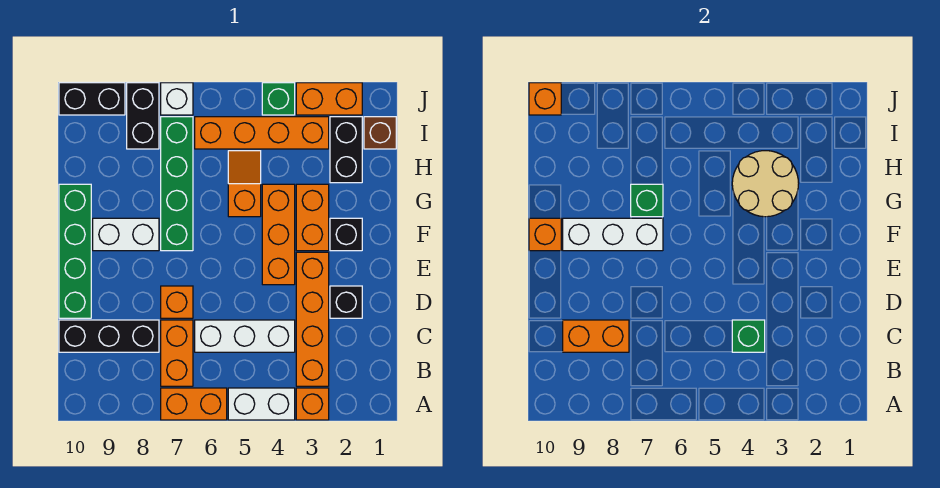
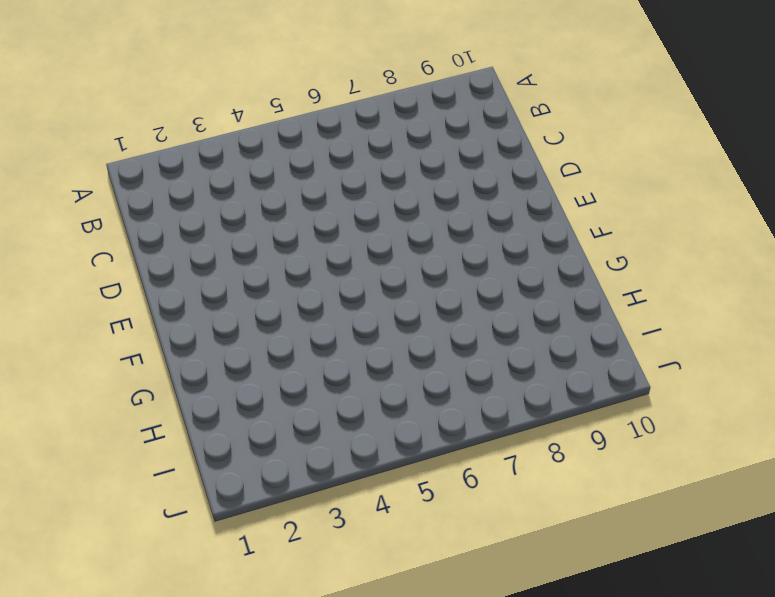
none -> orange 1x1 brick [296,388,329,420]
none -> white 1x2 brick [228,388,295,420]
none -> orange 1x2 brick [161,388,227,420]
none -> orange 1x4 brick [296,252,329,386]

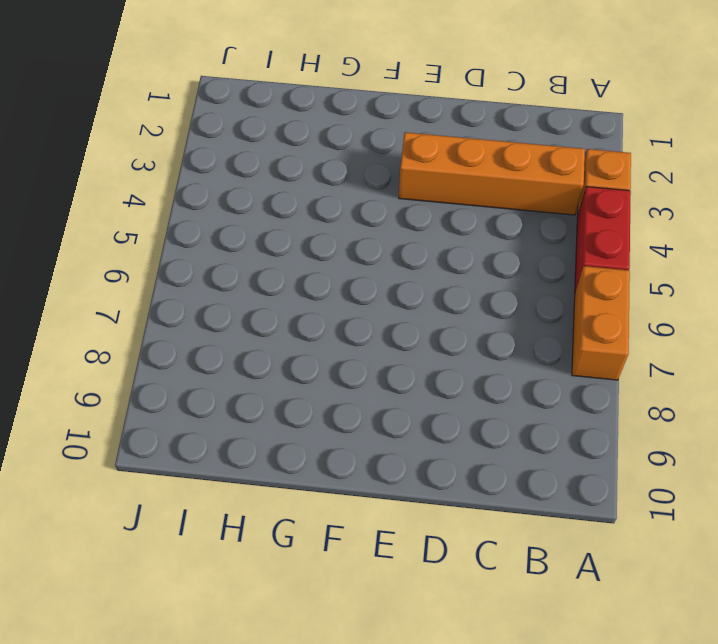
red 1x2 brick [575,187,631,292] -> white 1x2 brick [228,388,295,420]
none -> orange 1x2 brick [161,320,193,386]
none -> white 1x3 brick [195,320,295,352]
none -> black 1x3 brick [59,320,159,352]
none -> black 1x1 brick [330,286,362,318]

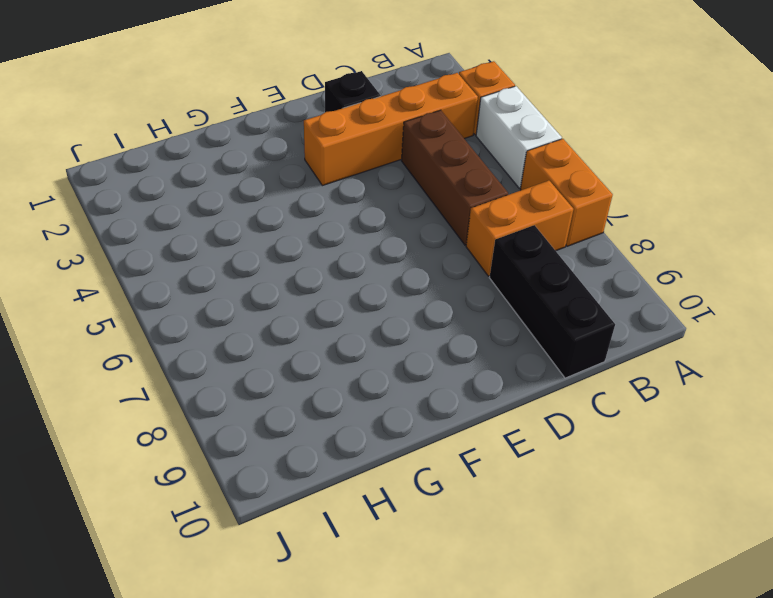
brown 1x3 brick [401,110,508,245] -> white 1x3 brick [195,320,295,352]
none -> orange 1x1 brick [161,286,193,318]
none -> green 1x4 brick [59,184,91,318]
none -> orange 1x3 brick [262,184,295,285]
none -> black 1x1 brick [330,218,362,251]

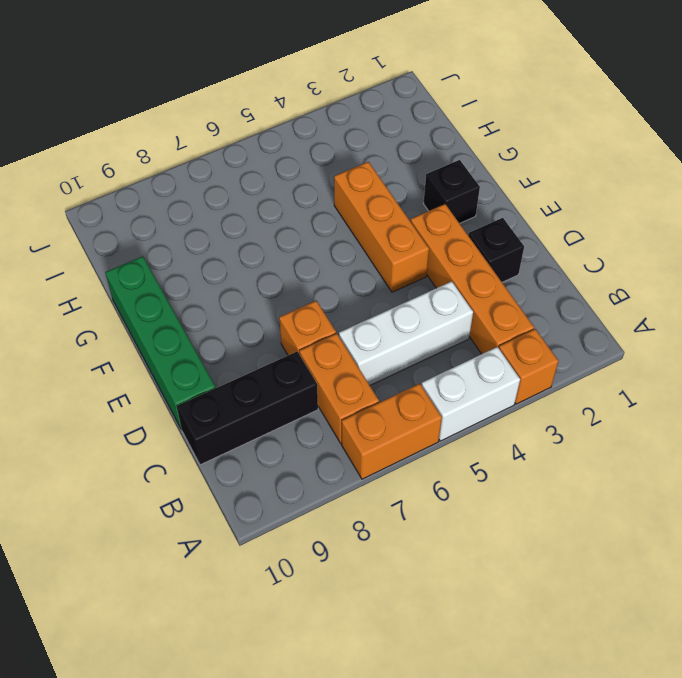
none -> orange 1x2 brick [296,184,329,251]
none -> green 1x4 brick [161,117,193,251]
none -> white 1x2 brick [93,218,159,251]
none -> orange 1x2 slope [228,151,261,217]

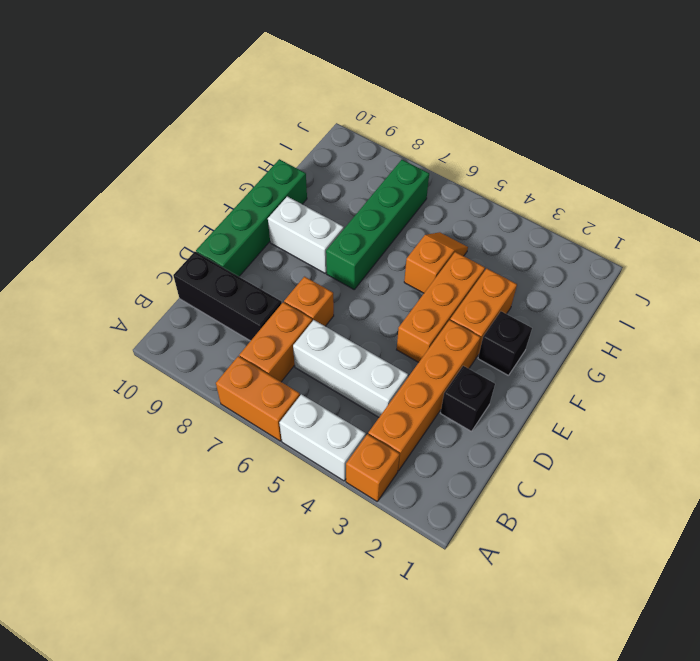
none -> black 1x2 brick [330,117,362,183]
none -> brown 1x1 brick [364,117,396,149]
none -> orange 1x4 brick [195,117,329,149]
none -> black 1x2 brick [127,83,159,149]

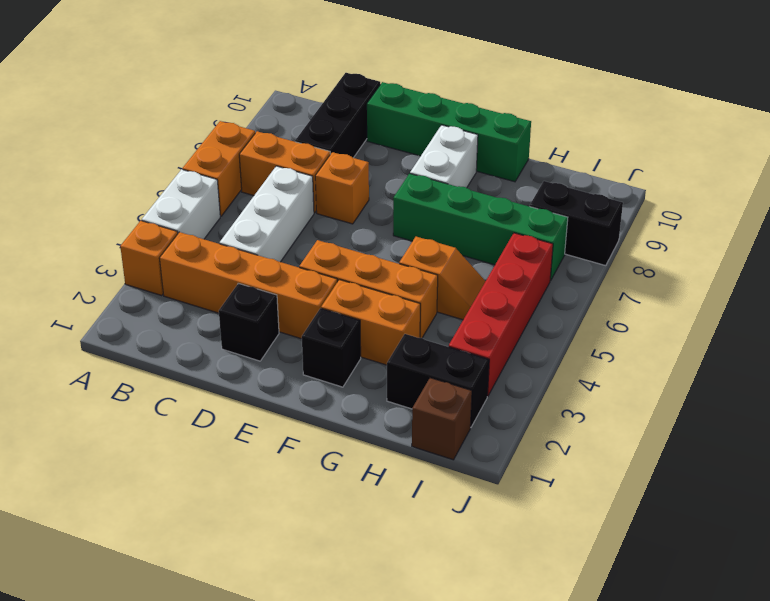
red 1x4 brick [449,233,553,396] -> orange 1x4 brick [195,117,329,149]
none -> orange 1x2 brick [296,83,362,115]
none -> green 1x1 brick [262,83,295,115]
none -> white 1x1 brick [161,83,193,115]
none -> black 1x2 brick [59,83,125,115]

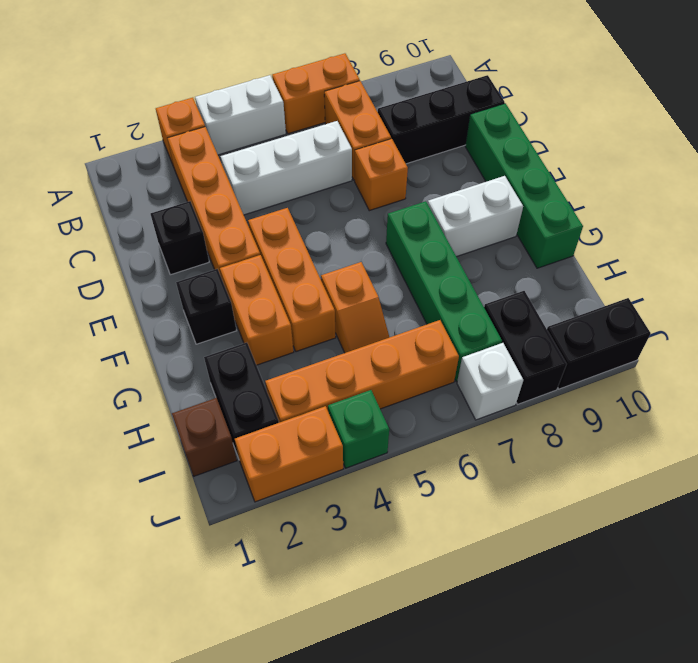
none -> green 1x1 brick [732,320,765,352]
none -> orange 1x2 brick [563,320,629,352]
none -> white 1x3 brick [563,218,663,251]
none -> orange 1x1 brick [529,218,561,251]

